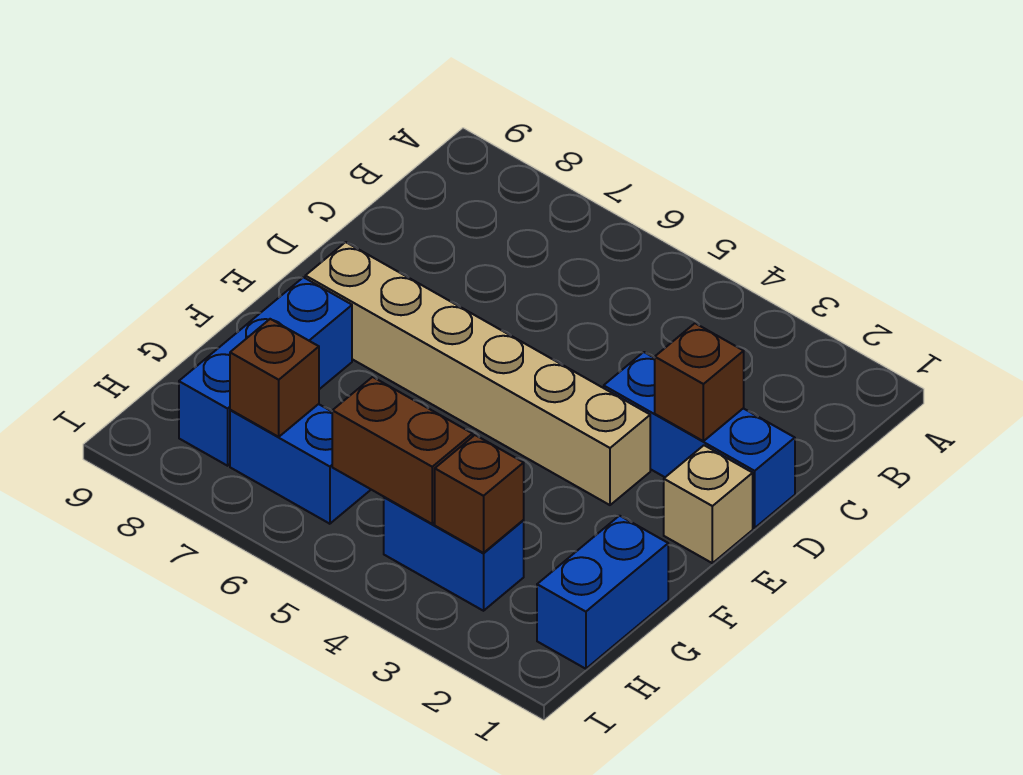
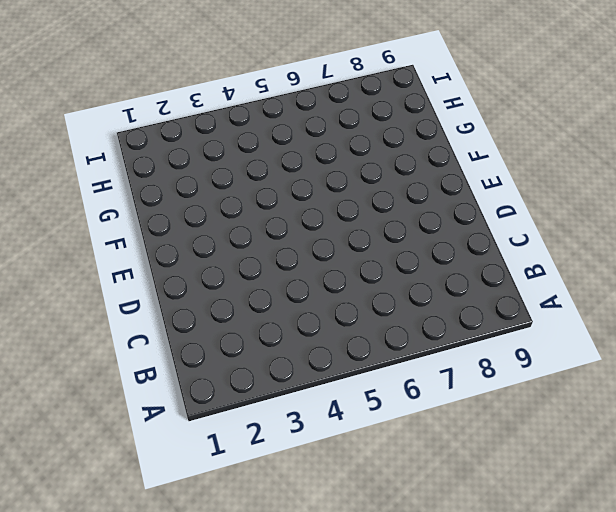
none -> blue 1x3 brick [604,352,795,528]
none -> tan 1x1 brick [664,445,753,563]

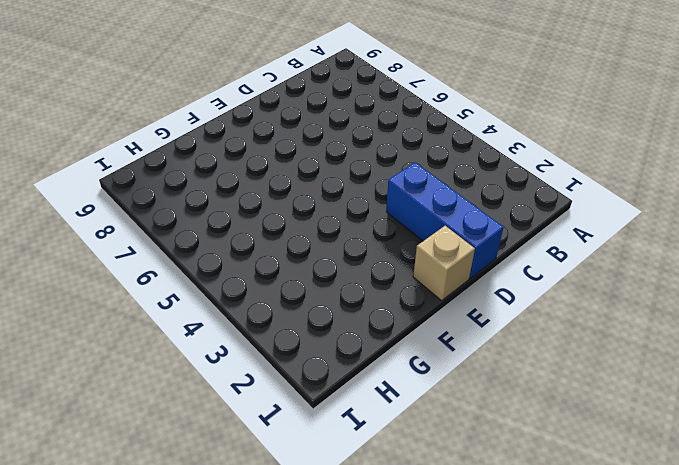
none -> tan 1x6 brick [305,242,650,505]
none -> blue 1x3 brick [179,277,352,466]

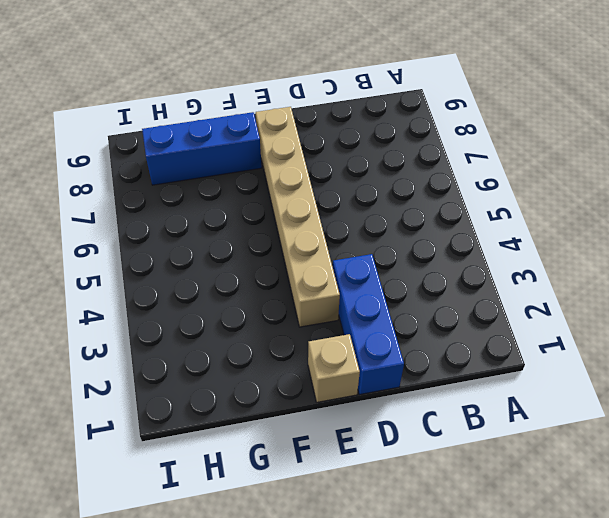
none -> blue 1x2 brick [537,516,668,669]
none -> blue 1x2 brick [384,497,524,611]

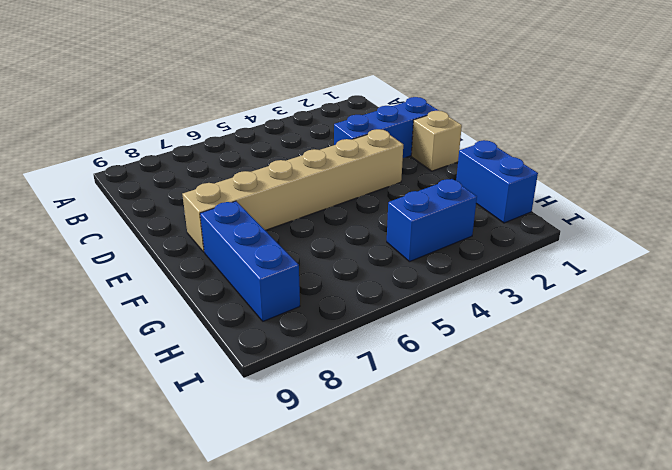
none -> blue 1x2 brick [230,404,370,524]
none -> brown 1x1 brick [655,323,744,441]

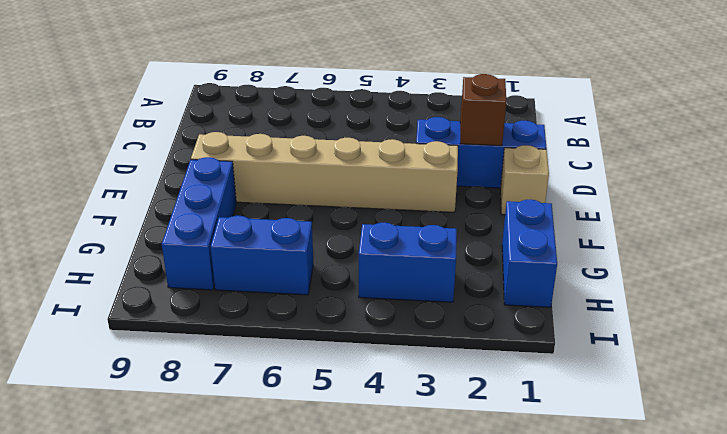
none -> brown 1x1 brick [435,435,524,553]
none -> brown 1x2 brick [332,377,473,524]

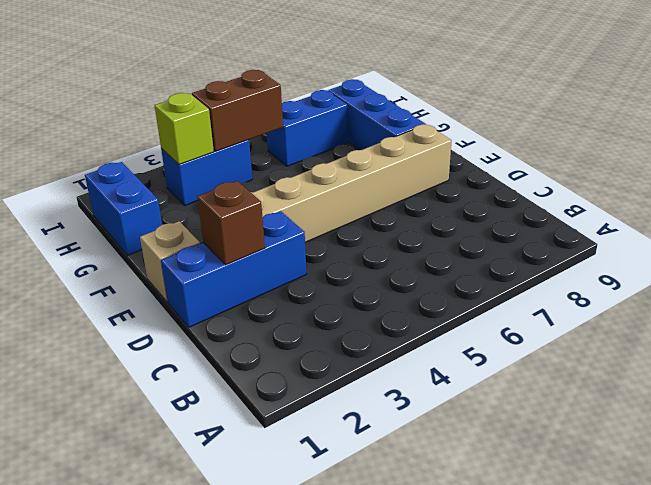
lime 1x1 brick [155,93,214,164] -> brown 1x1 brick [435,435,524,553]
none -> brown 1x1 brick [230,319,319,437]

